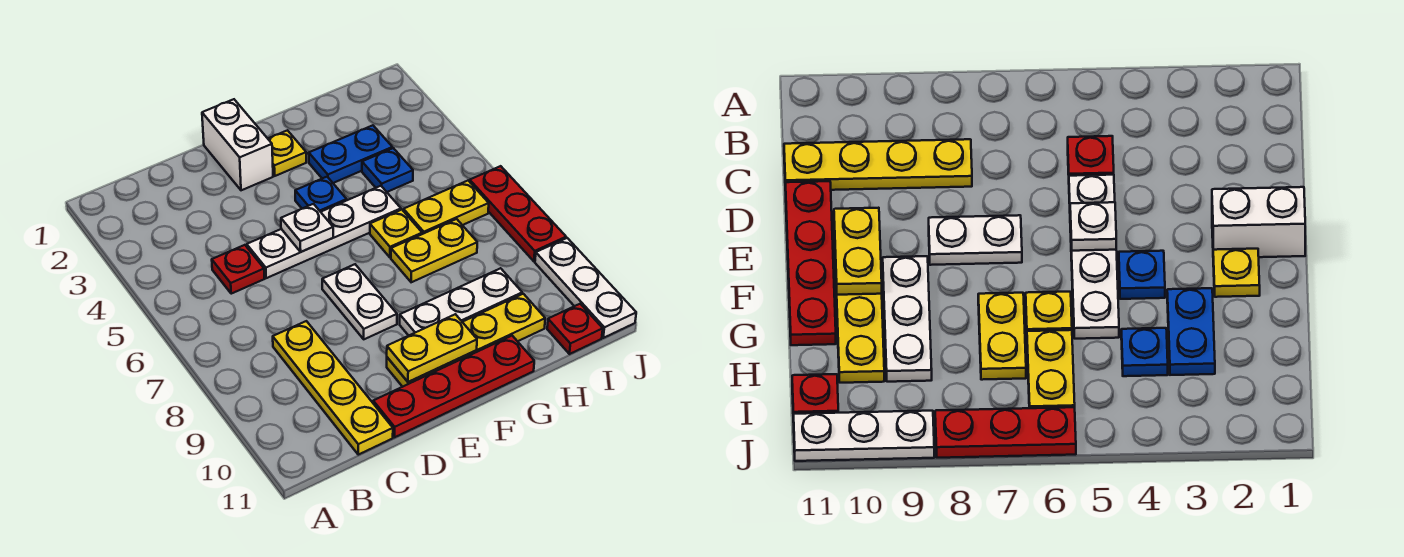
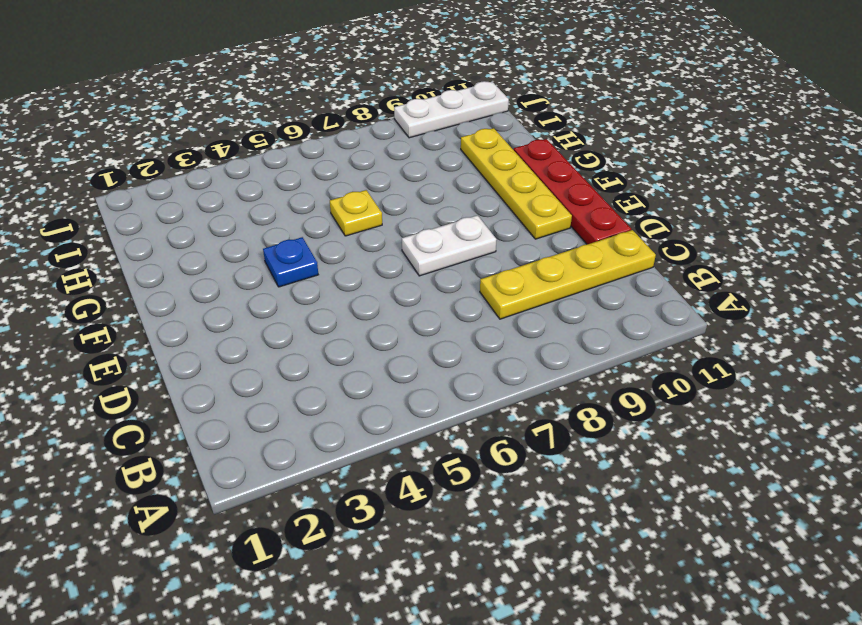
none -> red 1x1 plate [212,245,264,294]
none -> white 1x4 plate [247,186,401,278]
none -> white 1x2 brick [202,99,273,190]

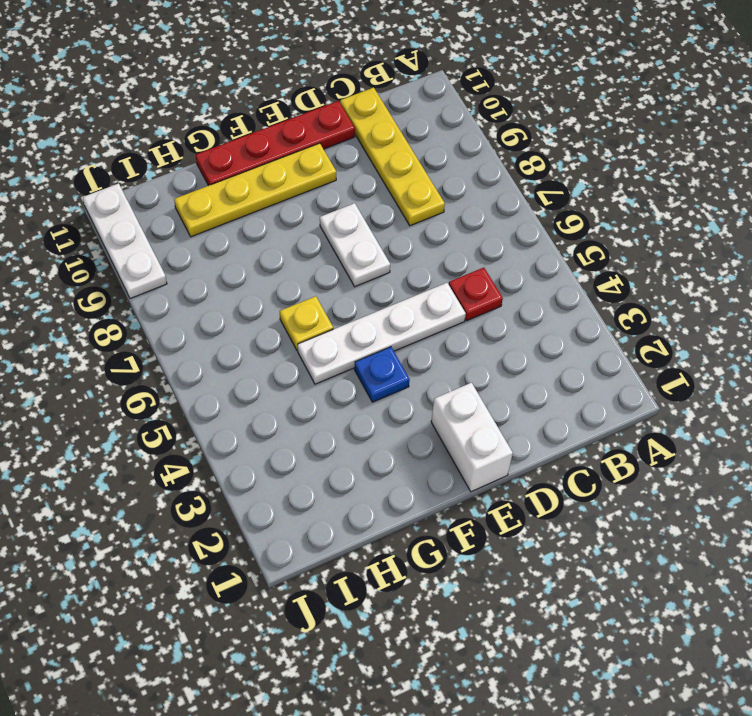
none -> yellow 1x1 plate [268,130,306,176]
none -> white 1x3 plate [400,268,522,336]
none -> blue 1x2 plate [309,125,392,183]

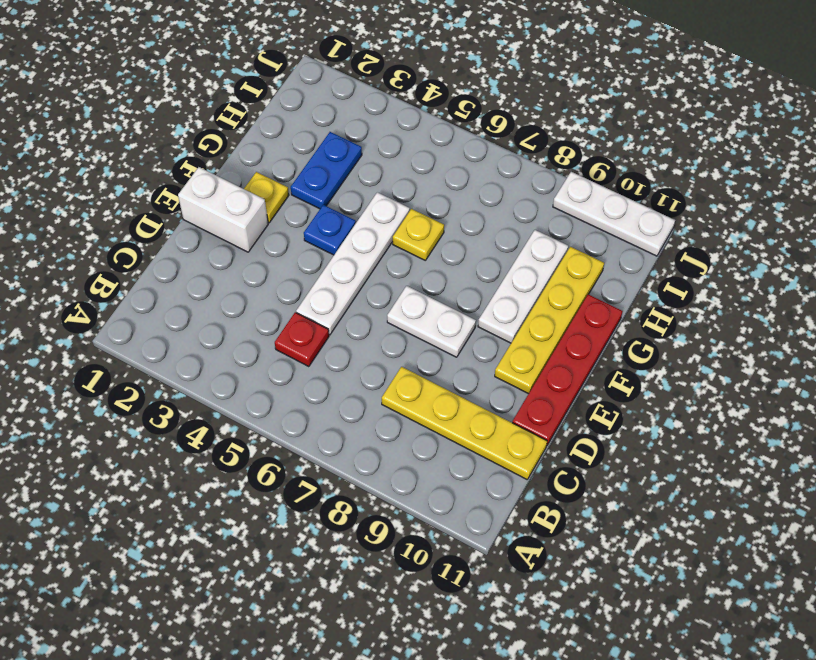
none -> yellow 1x2 plate [391,219,477,282]
none -> blue 1x1 plate [362,148,413,192]
none -> yellow 1x2 plate [404,181,489,234]

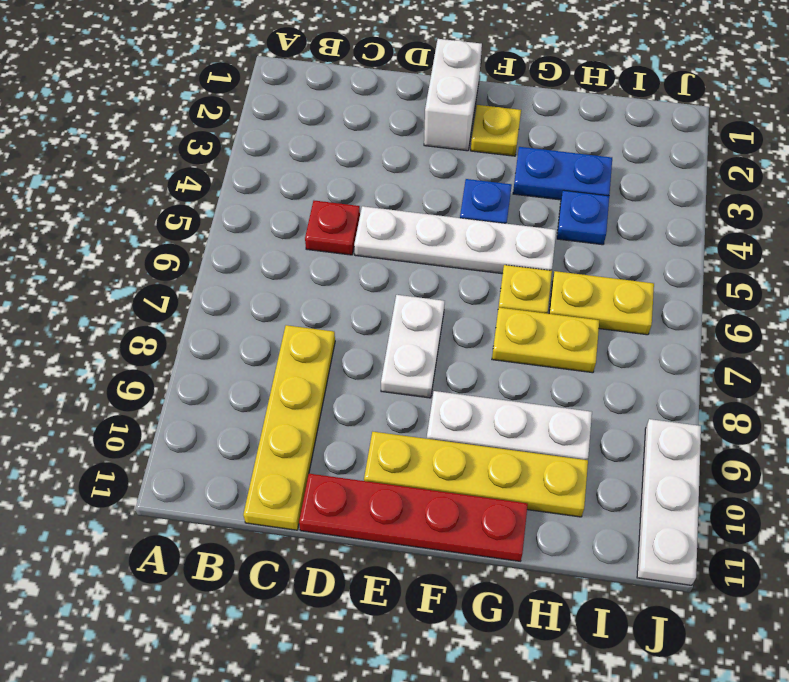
none -> red 1x1 plate [547,304,603,354]
none -> red 1x3 plate [470,166,566,261]
none -> white 1x1 plate [281,204,333,252]

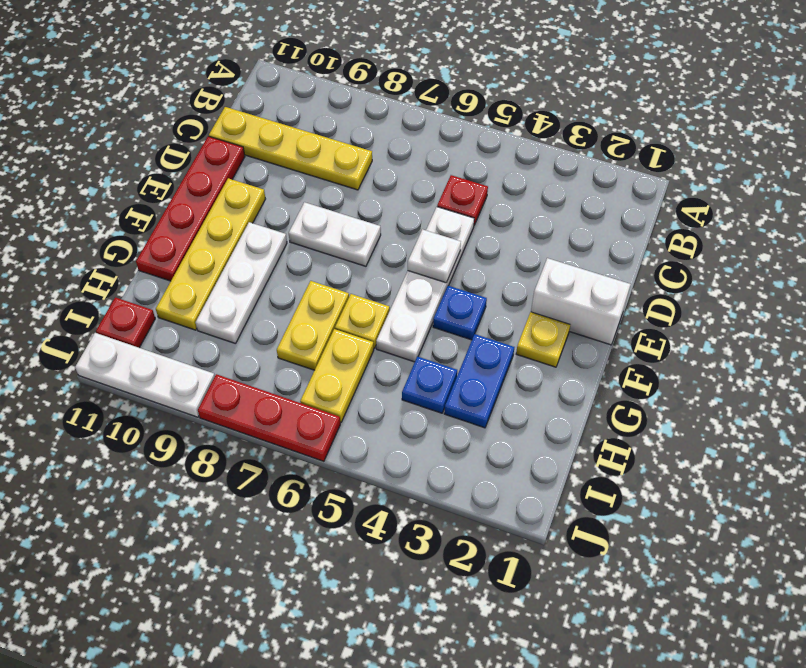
none -> yellow 1x2 plate [387,314,477,382]

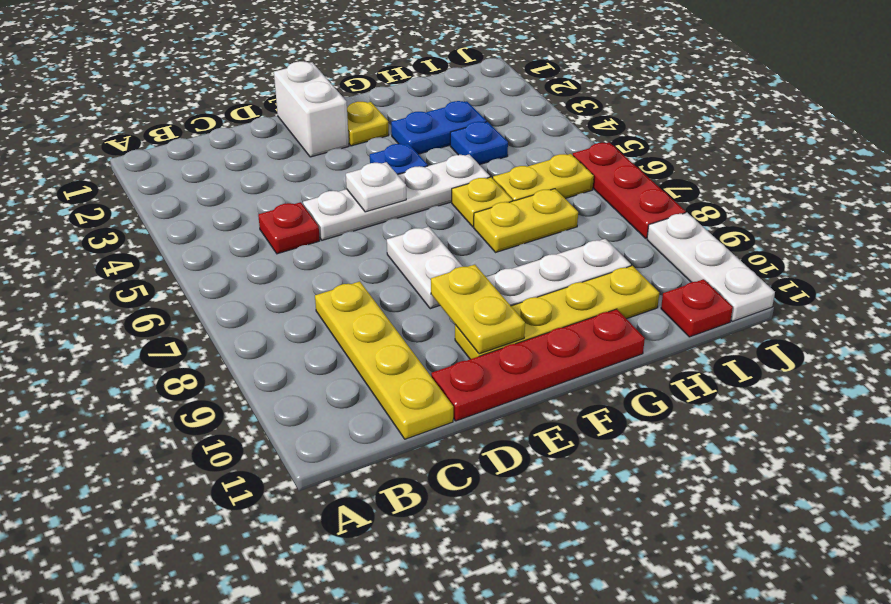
yellow 1x2 plate [431,265,525,354] -> yellow 1x2 plate turned to [387,314,477,382]

